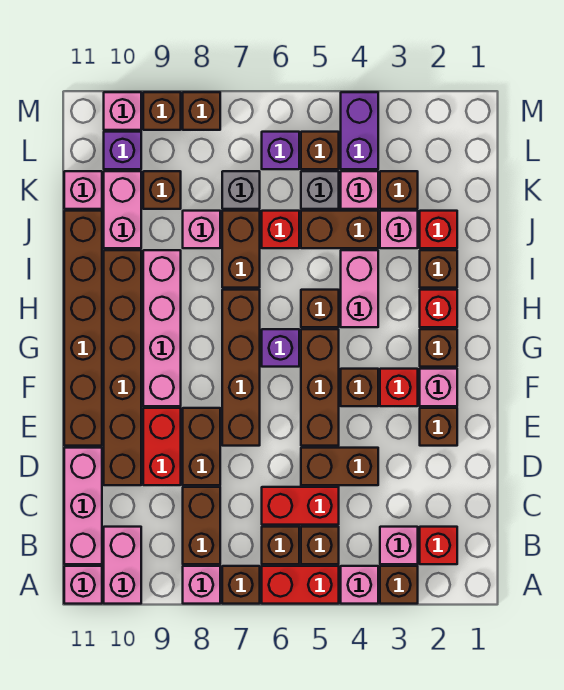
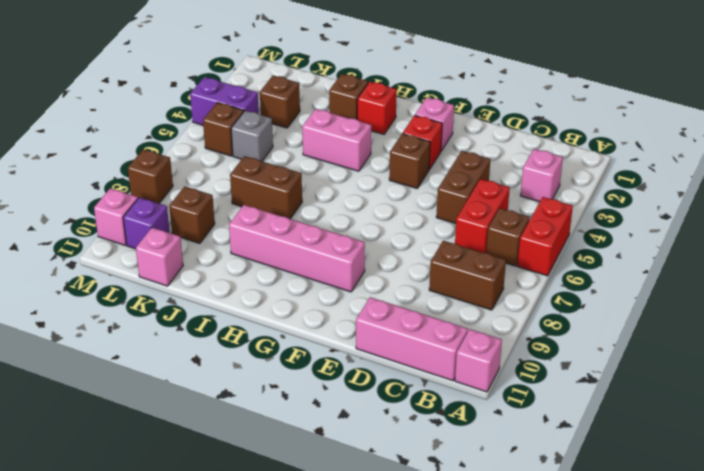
none -> brown 1x1 brick [380,566,418,604]
none -> pink 1x1 brick [341,566,378,604]
none -> brown 1x1 brick [222,566,260,604]
none -> pink 1x1 brick [183,566,220,604]

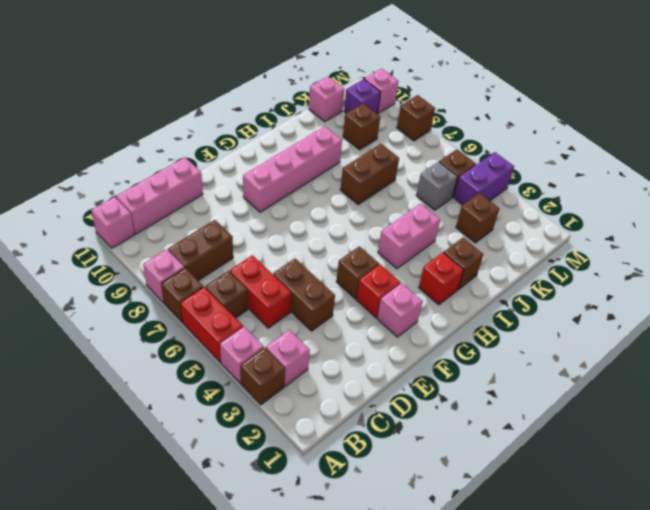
none -> pink 1x2 brick [104,527,141,604]
none -> red 1x1 brick [420,527,457,564]
none -> brown 1x1 brick [301,527,339,564]
none -> brown 1x2 brick [183,408,220,485]

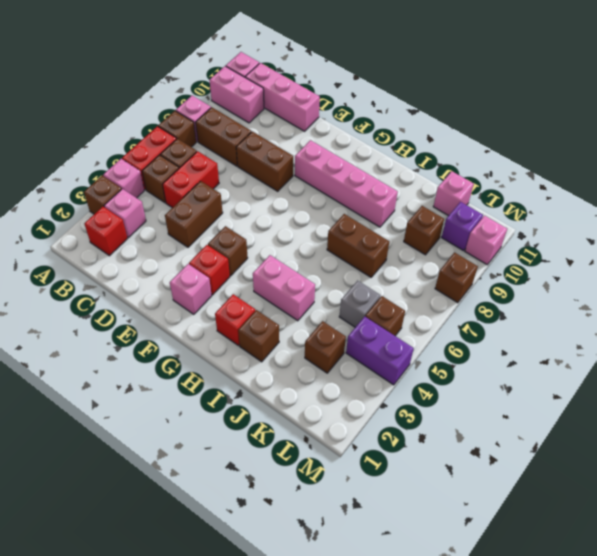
none -> red 1x2 brick [143,408,181,485]
none -> brown 1x6 brick [104,250,141,485]
none -> brown 1x1 brick [420,408,457,446]
none -> brown 1x3 brick [301,329,339,446]

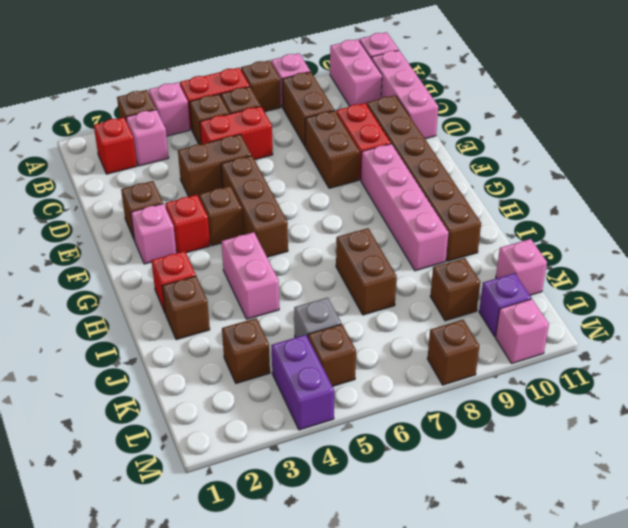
none -> brown 1x4 brick [222,290,260,446]
none -> brown 1x6 brick [64,211,102,446]
none -> brown 1x1 brick [420,329,457,367]
none -> purple 1x1 brick [262,329,299,367]

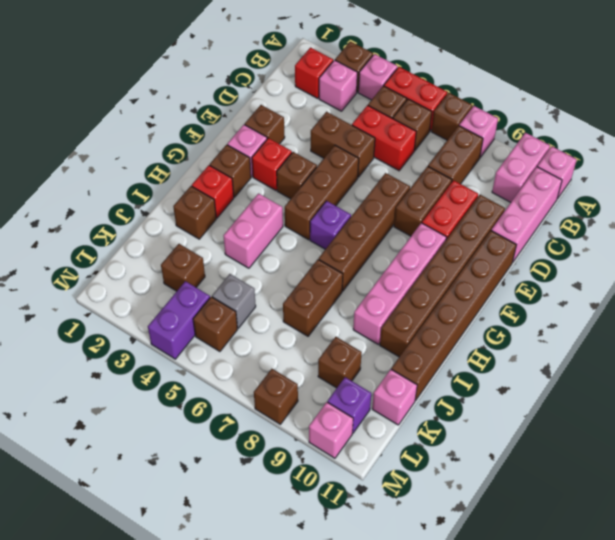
none -> brown 1x1 brick [301,290,339,327]
none -> red 1x1 brick [420,211,457,248]
none -> pink 1x1 brick [380,211,418,248]
none -> brown 1x2 brick [301,211,378,248]

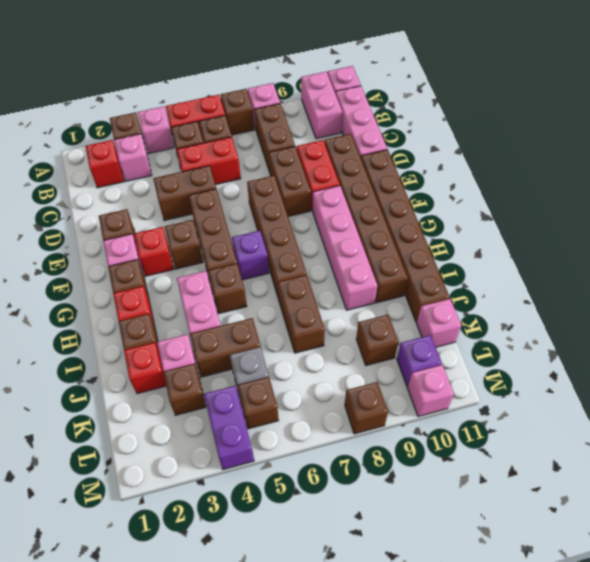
none -> red 1x1 brick [262,211,299,248]
none -> pink 1x1 brick [183,211,220,248]
none -> pink 1x2 brick [104,171,141,248]
none -> pink 1x1 brick [341,171,378,209]

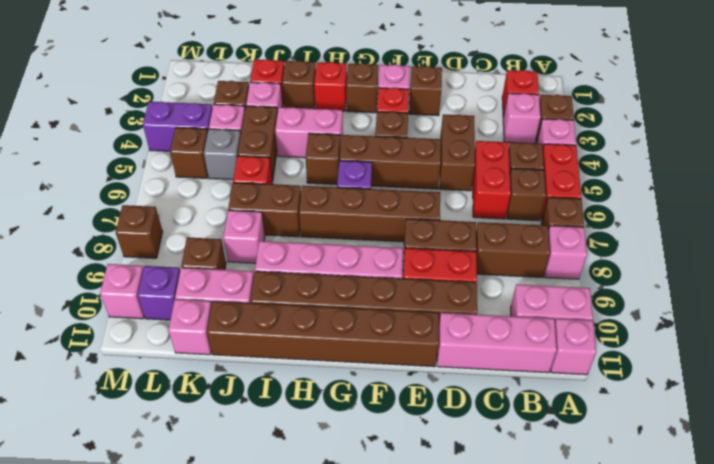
none -> grey 1x1 brick [222,171,260,209]
none -> purple 1x1 brick [262,132,299,169]
none -> brown 1x1 brick [143,92,181,130]

